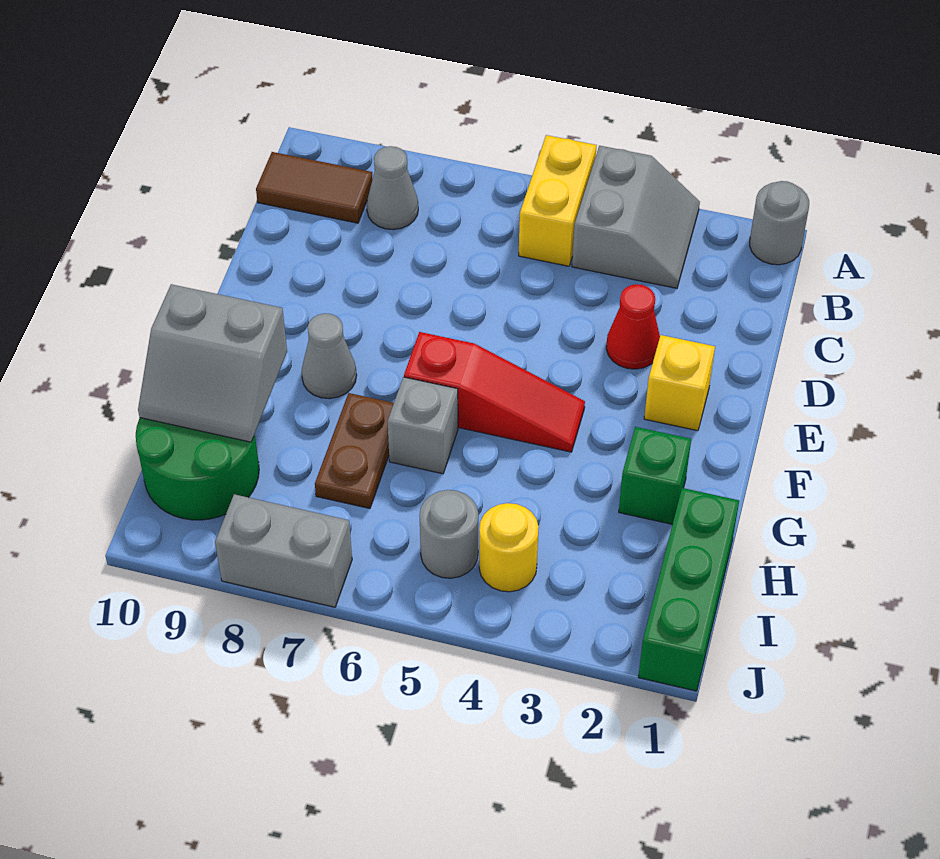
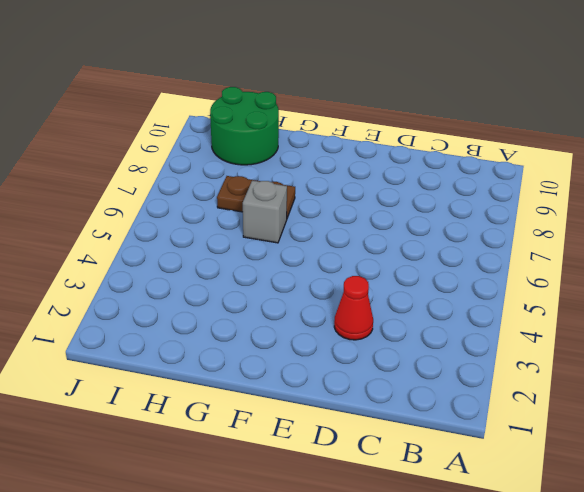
none -> grey 1x1 round brick [750,181,809,265]
none -> grey 2x2 slope [572,146,700,288]
none -> yellow 1x2 brick [519,135,597,266]

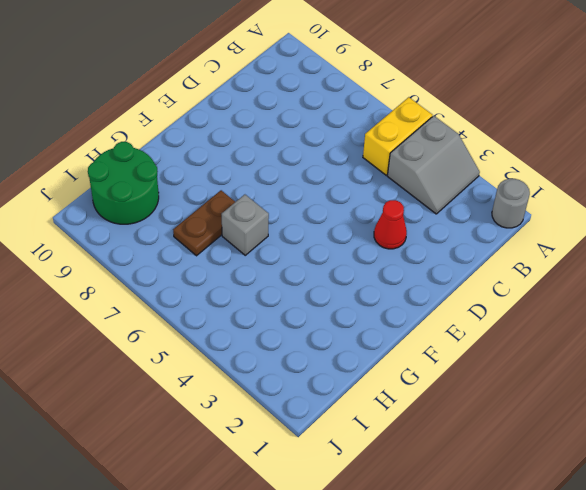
none -> grey 1x1 cone [367,146,418,230]
none -> brown 1x2 tile [256,152,373,223]
none -> yellow 1x1 brick [644,335,715,431]

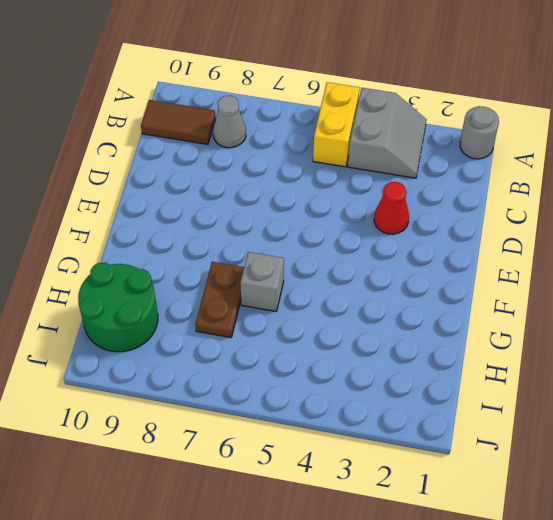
none -> yellow 1x1 brick [644,335,715,431]
none -> red 1x3 slope [404,332,585,452]
none -> grey 1x1 cone [302,313,357,399]

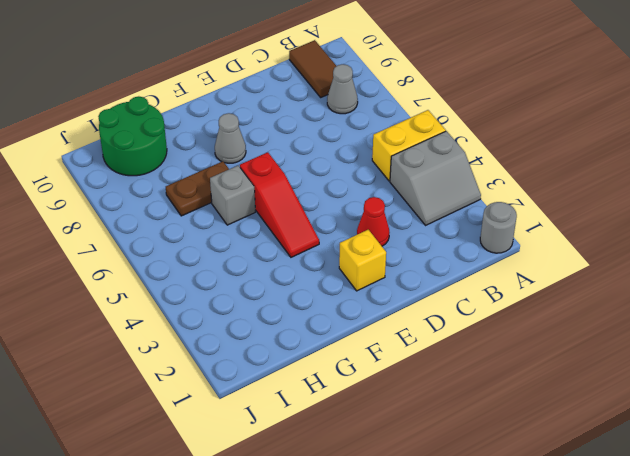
none -> green 1x1 brick [619,427,691,524]
none -> green 1x3 brick [638,488,739,691]
none -> yellow 1x1 round brick [479,503,539,592]

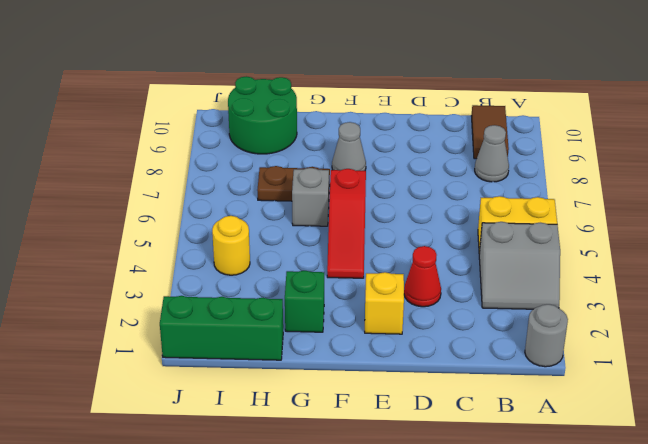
none -> grey 1x1 round brick [419,490,478,578]
none -> grey 1x2 brick [215,494,352,607]
none -> grey 2x2 slope [138,284,287,442]

